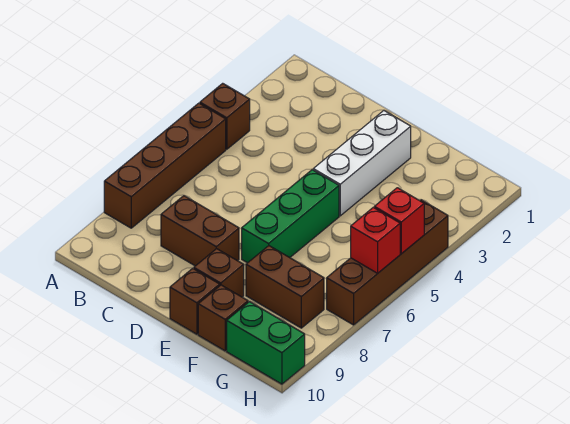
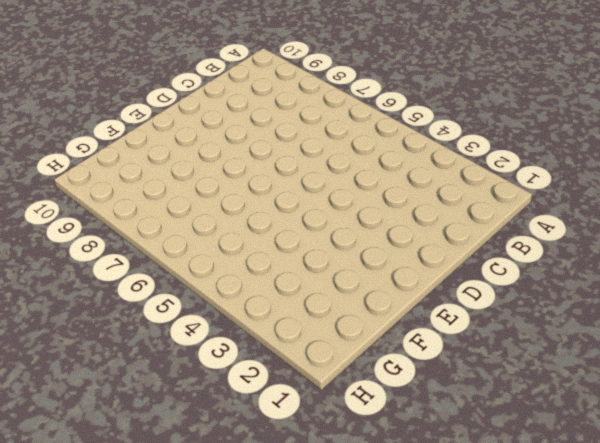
none -> brown 1x1 brick [200,83,250,149]
none -> brown 1x4 brick [104,103,226,228]
none -> brown 1x2 brick [161,196,239,266]

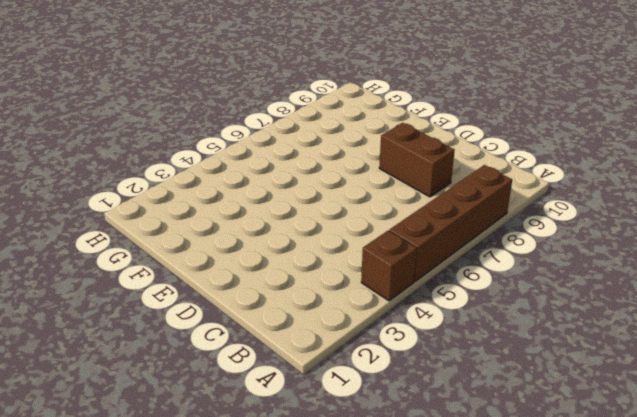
none -> white 1x3 brick [313,111,411,216]
none -> green 1x3 brick [242,170,339,263]
none -> brown 1x1 brick [194,249,244,297]

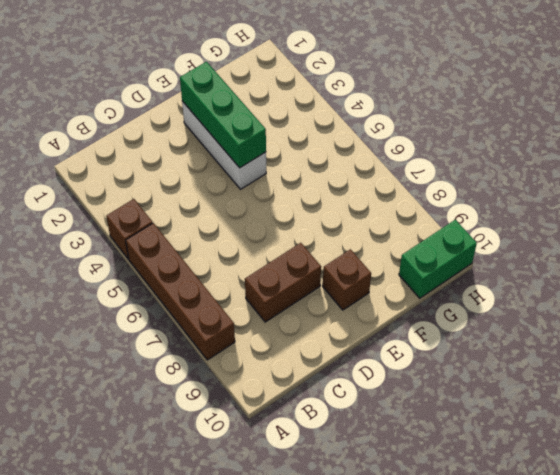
green 1x3 brick [180,62,266,168] -> green 1x3 brick moved to [242,170,339,263]
none -> brown 1x1 brick [170,268,220,334]
none -> brown 1x2 brick [246,246,324,328]
none -> brown 1x1 brick [198,285,248,351]

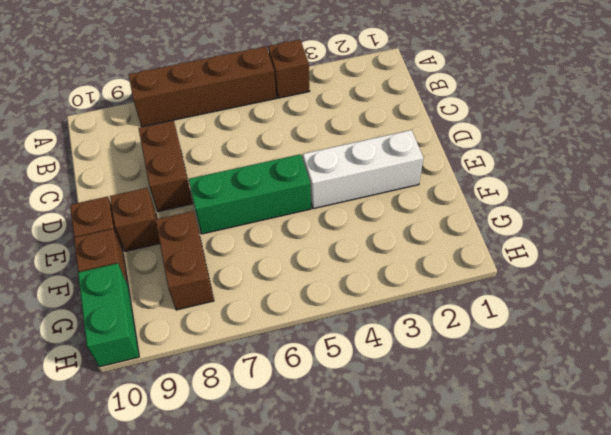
none -> brown 1x4 brick [327,200,448,325]
none -> red 1x1 brick [374,188,424,254]
none -> red 1x1 brick [351,207,400,273]

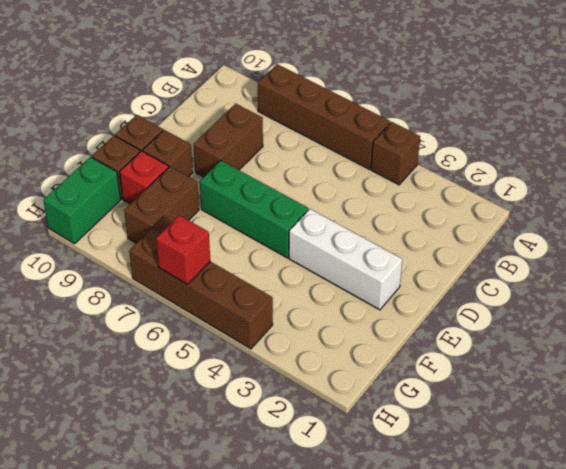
red 1x1 brick [120,151,169,204] -> red 1x1 brick moved to [374,188,424,254]

